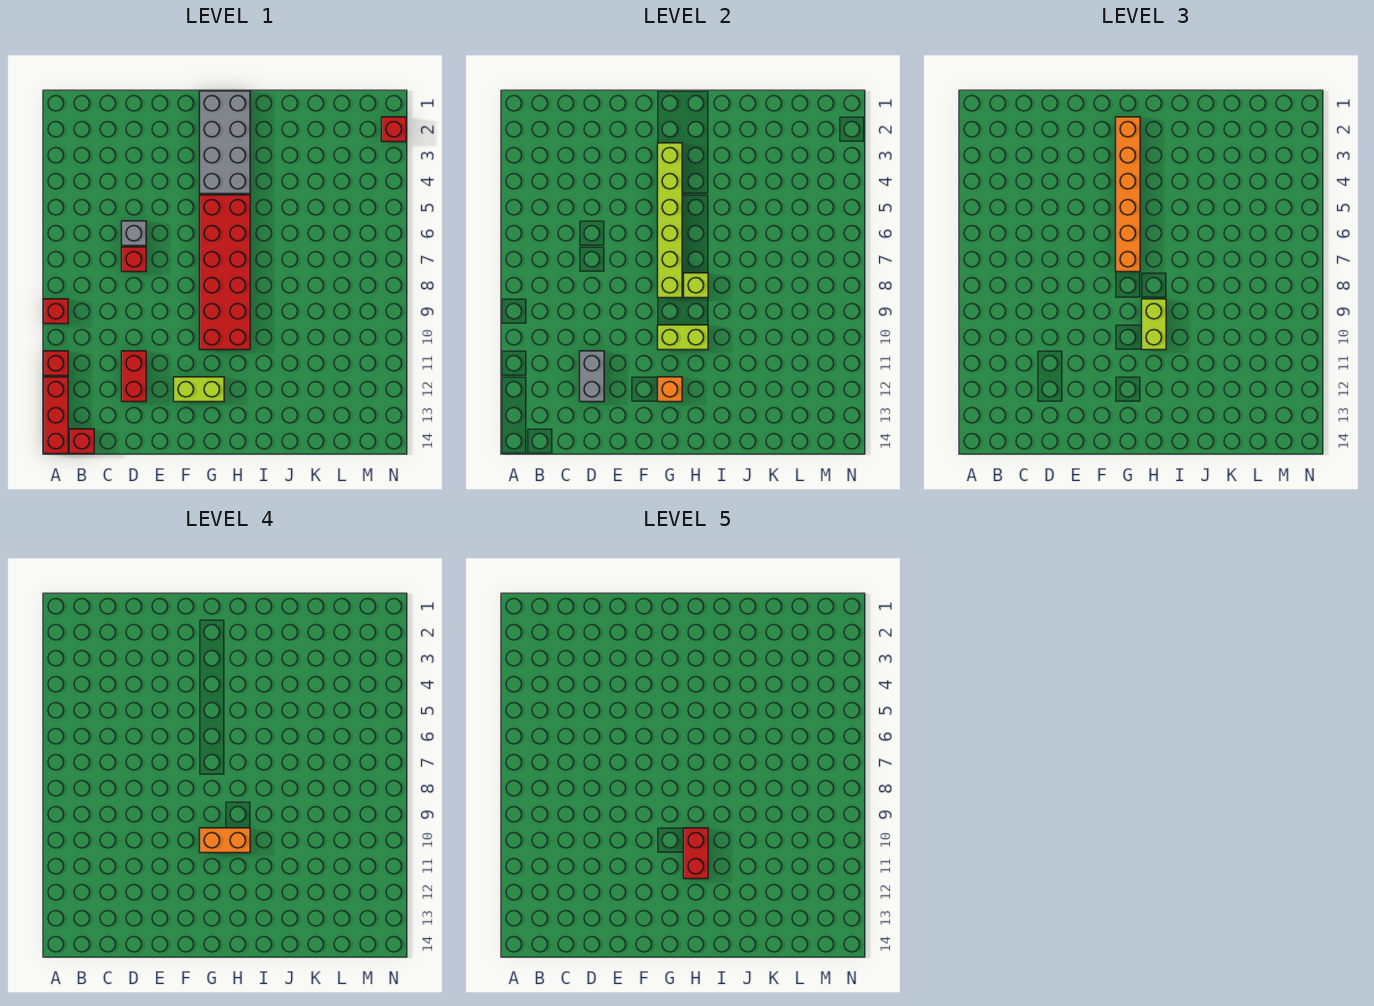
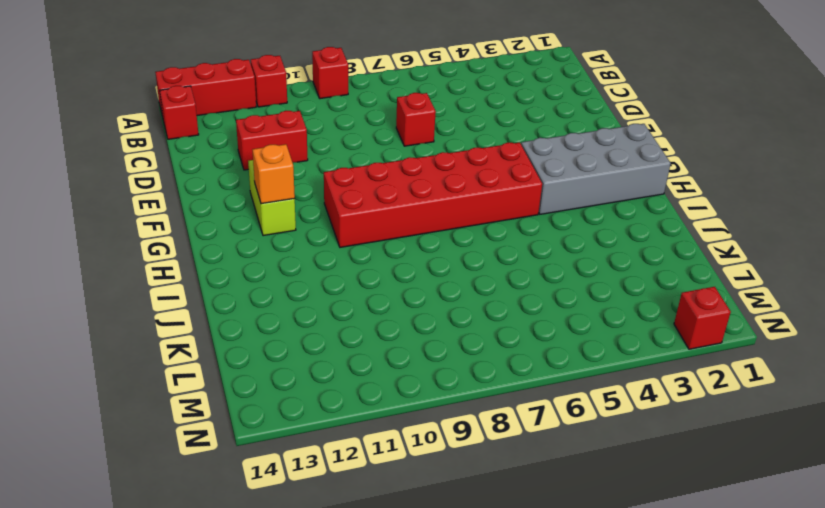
none -> grey 1x1 brick [122,221,146,246]
none -> grey 1x2 brick [580,351,604,402]
none -> lime 1x6 brick [658,143,682,298]

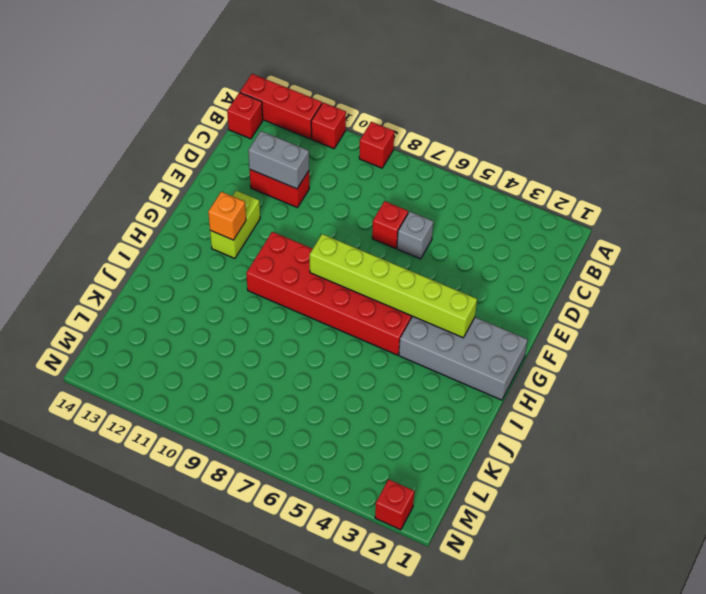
none -> lime 1x2 brick [658,325,708,350]
none -> lime 1x1 brick [684,273,708,298]
none -> orange 1x6 brick [1116,117,1140,272]

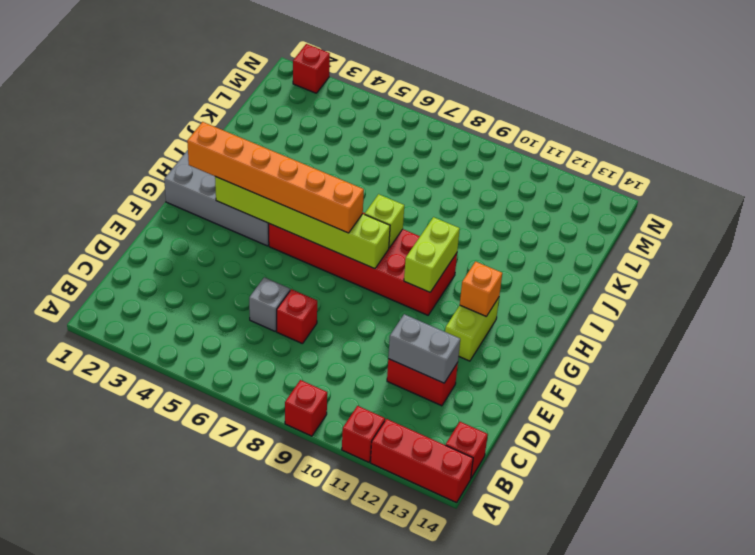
none -> lime 1x2 brick [1142,299,1166,350]
none -> orange 1x2 brick [200,828,250,853]
none -> red 1x2 brick [684,828,708,879]

